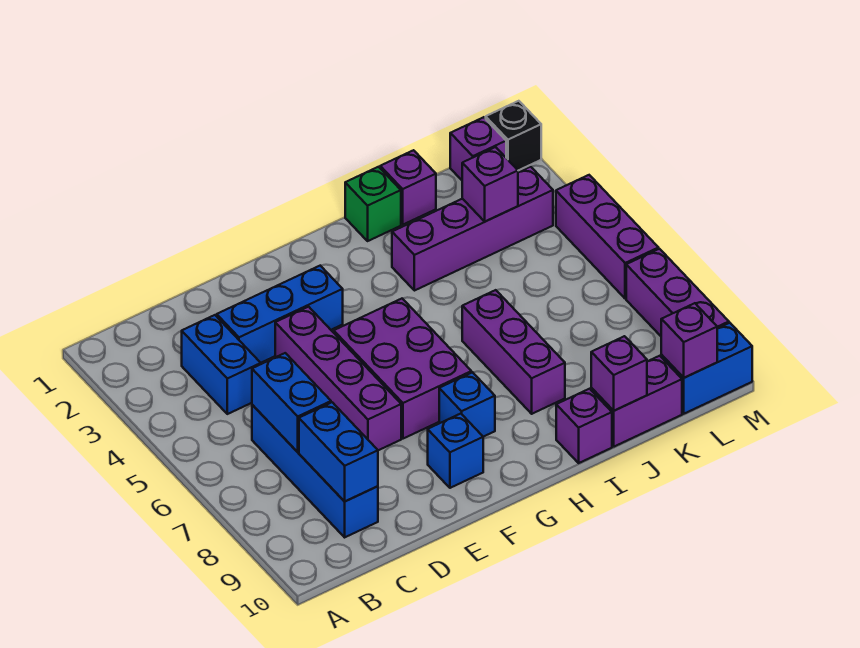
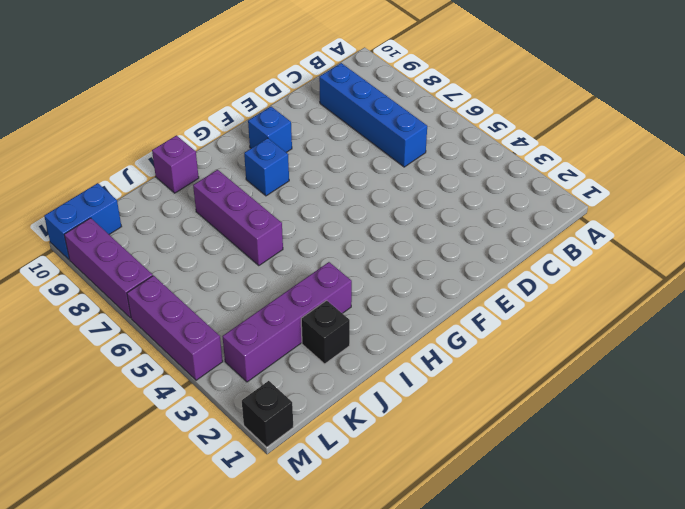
black 1x1 brick [301,300,350,364] -> none
none -> blue 1x2 brick [182,315,261,414]
none -> blue 1x3 brick [217,266,343,363]
none -> purple 1x4 brick [275,307,401,450]

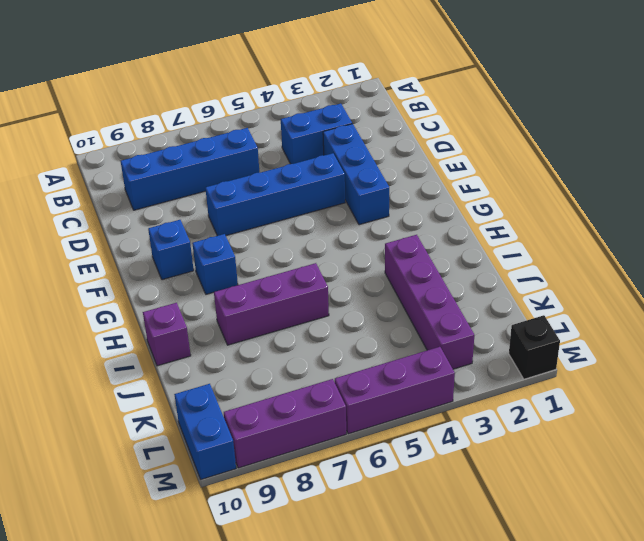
blue 1x4 brick [205,153,345,236] -> purple 1x4 brick [275,307,401,450]
none -> purple 2x3 brick [334,299,471,439]
none -> green 1x1 brick [345,167,401,241]
none -> purple 1x1 brick [380,150,436,225]

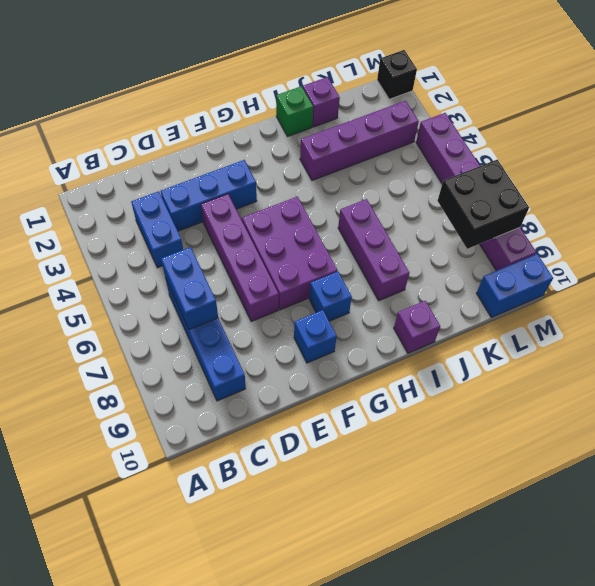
black 2x2 brick [437,160,529,249] -> none
none -> purple 1x2 brick [591,356,682,447]
none -> purple 1x1 brick [450,117,506,180]
none -> blue 1x2 brick [299,402,378,501]

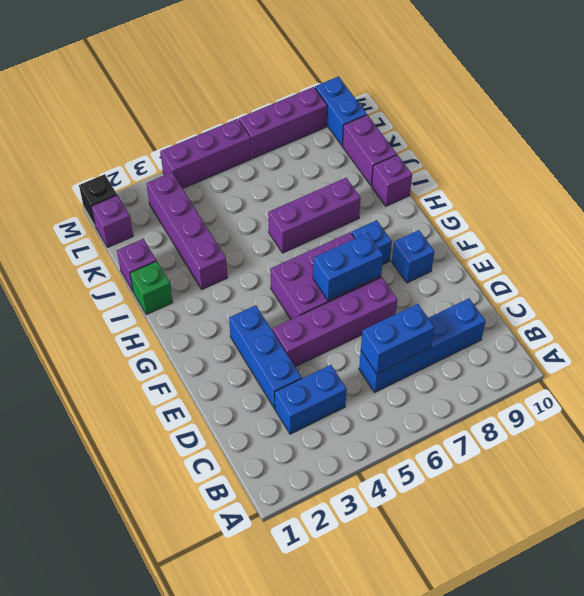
blue 1x2 brick [313,233,383,300] -> blue 1x2 brick moved to [299,402,378,501]
none -> purple 1x1 brick [591,336,647,411]
none -> purple 1x1 brick [462,147,518,222]
none -> purple 1x1 brick [661,303,717,378]

